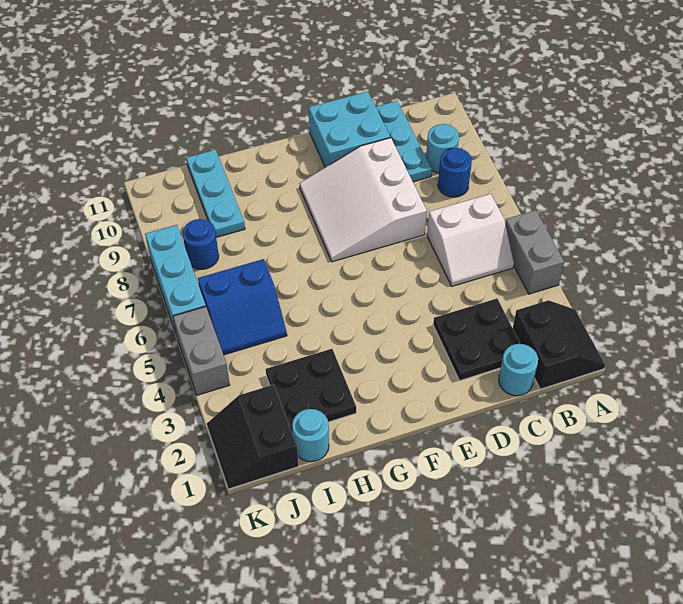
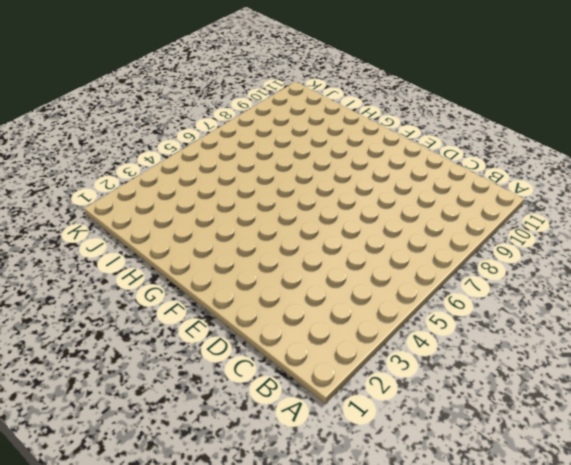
none -> black 2x2 slope [513,300,605,389]
none -> grey 1x2 brick [505,210,564,294]
none -> white 2x2 slope [427,194,514,286]

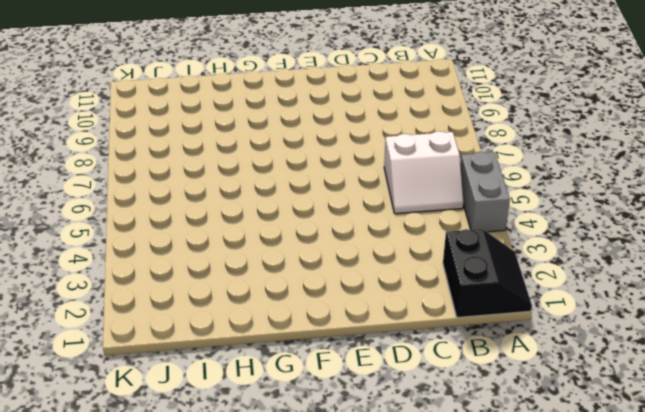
none -> blue 1x1 round brick [438,148,472,197]
none -> cyan 1x1 round brick [426,124,459,173]
none -> cyan 1x1 round brick [499,344,538,396]

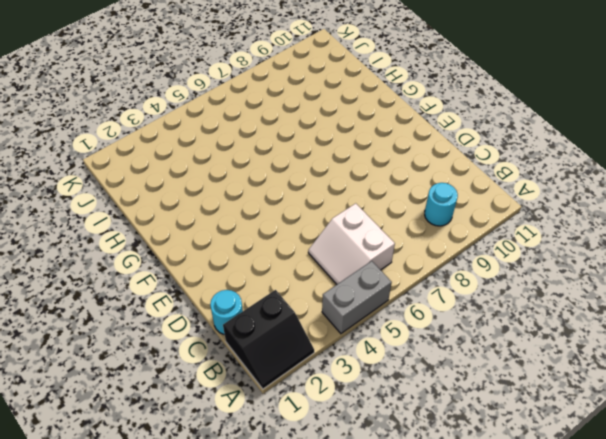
none -> blue 1x1 round brick [438,148,472,197]
none -> black 2x2 plate [433,299,520,381]
none -> cyan 1x3 plate [376,101,432,182]

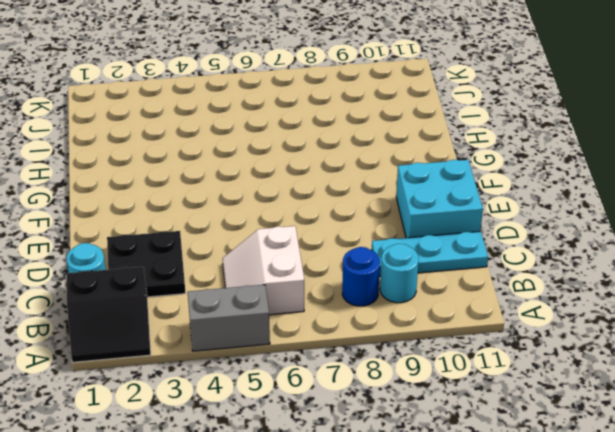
none -> white 3x3 slope [300,138,427,262]
none -> black 2x2 plate [266,349,356,433]
none -> cyan 1x1 round brick [292,409,329,462]

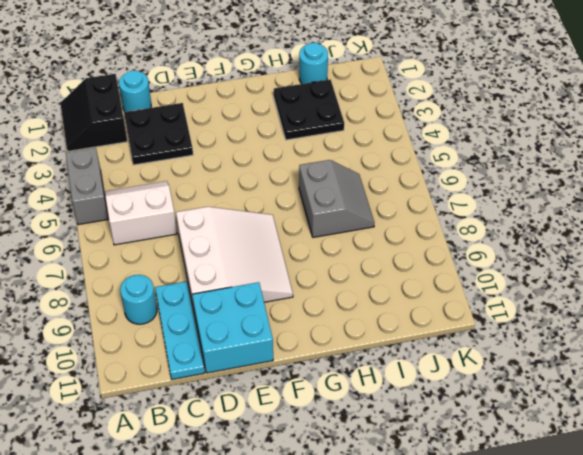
grey 2x2 slope [299,160,374,237] -> blue 2x2 slope [198,259,287,355]
none -> blue 1x1 round brick [438,148,472,197]
none -> cyan 1x3 plate [186,150,245,237]
none -> black 2x2 slope [207,385,298,489]

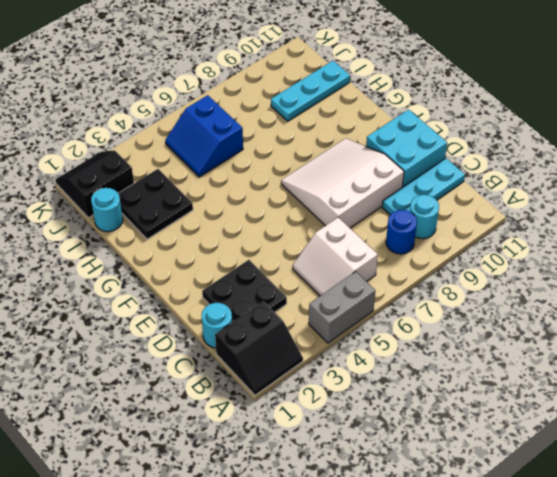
none -> blue 1x1 round brick [182,219,219,269]
none -> grey 1x2 brick [173,307,230,395]
none -> cyan 1x3 brick [145,225,206,336]

